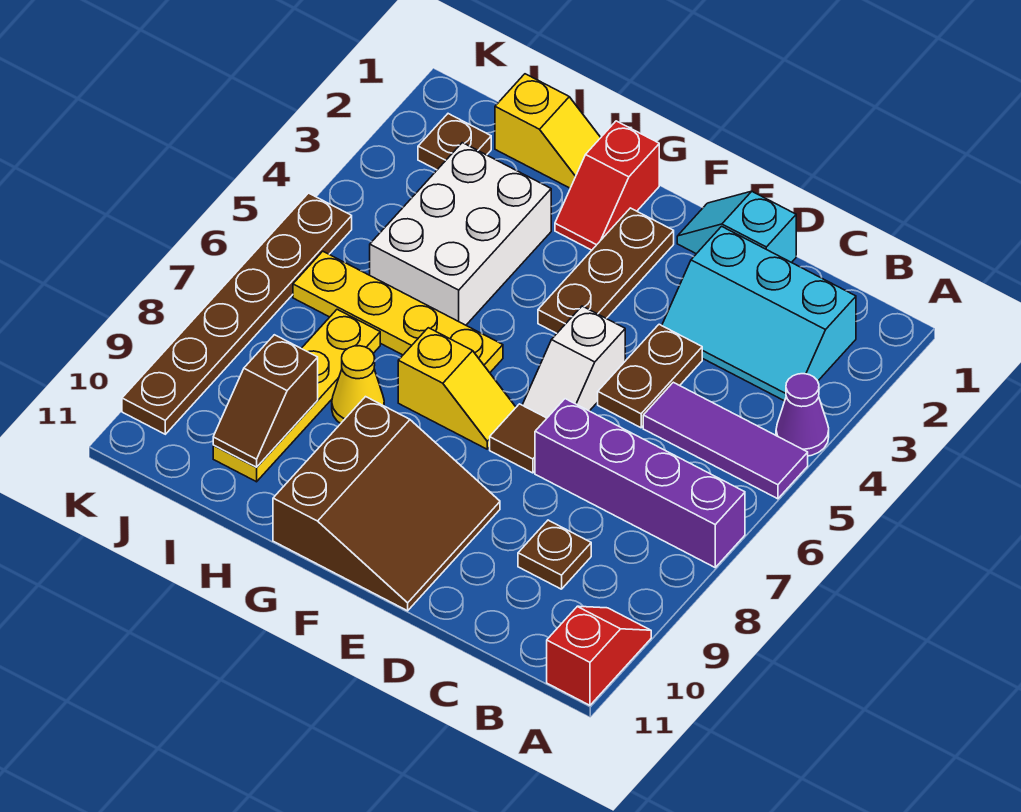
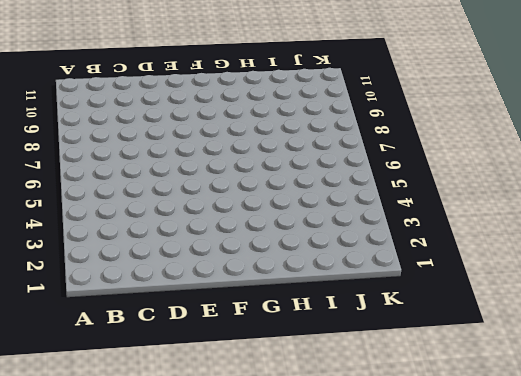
none -> purple 1x1 cone [776,374,829,456]
none -> purple 1x3 tile [643,382,808,499]
none -> purple 1x4 brick [535,399,745,567]

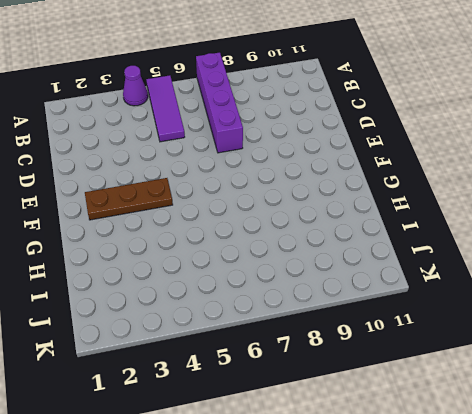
none -> red 1x2 slope [547,606,651,705]
none -> cyan 2x3 slope [662,226,856,401]
none -> brown 1x1 plate [518,520,591,589]

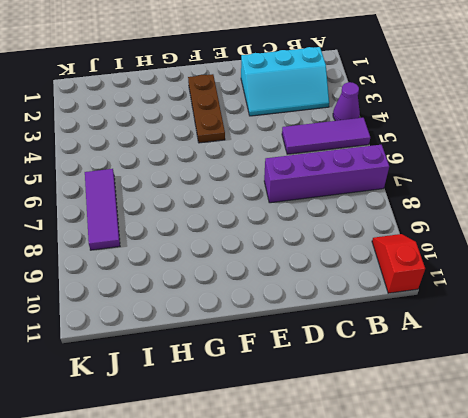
purple 1x3 tile [85,169,120,250] -> yellow 1x4 plate [293,251,503,373]
none -> brown 1x1 plate [518,520,591,589]
none -> cyan 1x2 slope [677,191,796,263]
none -> brown 1x2 plate [598,324,702,428]

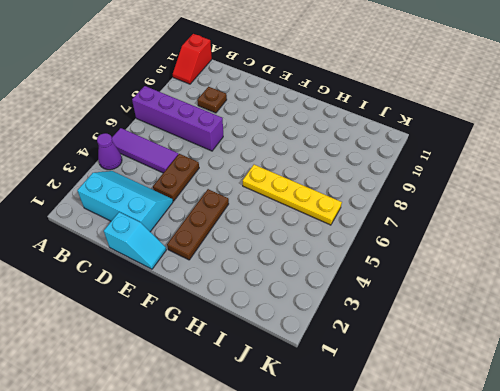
none -> white 1x2 slope [523,306,625,418]
none -> brown 1x1 tile [490,404,547,473]
none -> brown 3x3 slope [273,397,500,611]

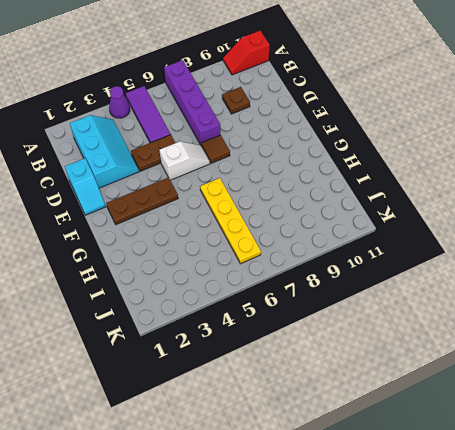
none -> brown 3x3 slope [273,397,500,611]
none -> yellow 1x2 slope [398,328,516,449]
none -> red 1x2 slope [555,121,659,250]

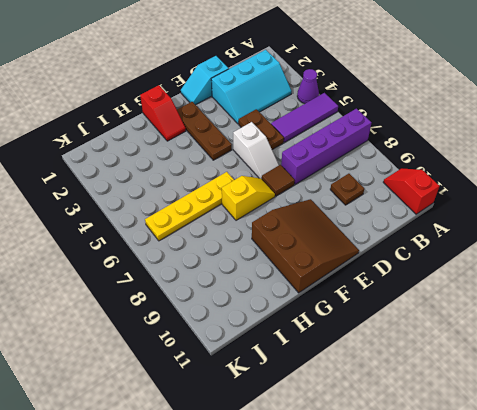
none -> yellow 1x2 slope [495,74,601,188]
none -> white 2x3 brick [370,143,551,325]
none -> yellow 1x1 cone [332,346,384,424]

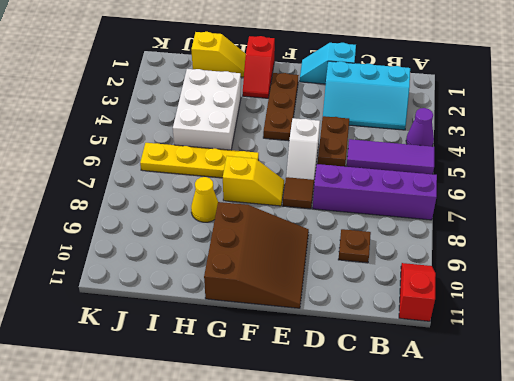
none -> yellow 1x4 plate [213,309,380,482]
none -> brown 1x1 plate [418,114,491,170]
none -> brown 1x6 plate [122,193,352,434]

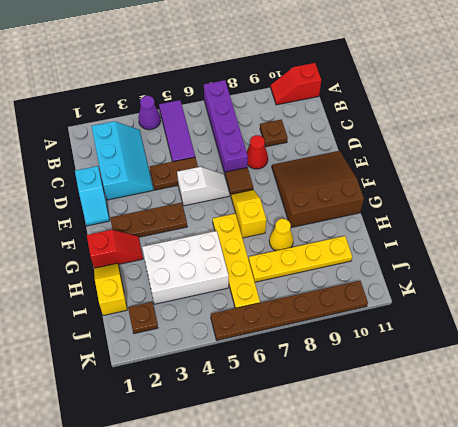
red 1x1 cone [247,135,268,169] -> none
none -> brown 1x2 slope [213,335,318,467]

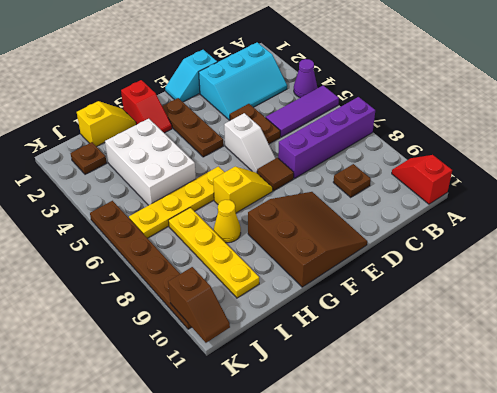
brown 1x2 slope [168,267,230,343] -> brown 1x2 slope moved to [213,335,318,467]

